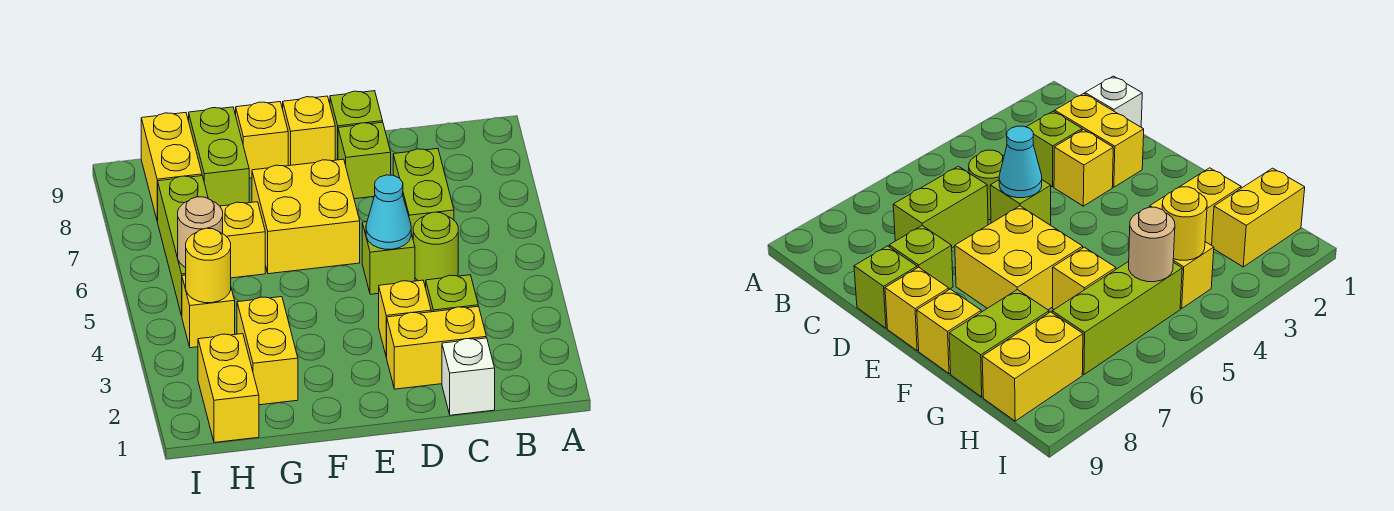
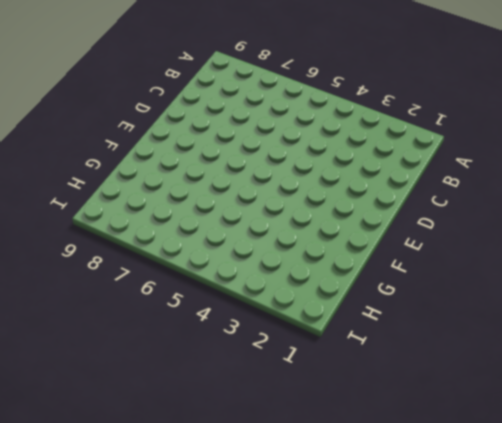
none -> white 1x1 brick [442,338,495,415]
none -> yellow 1x2 brick [387,306,486,389]
none -> lime 1x1 brick [426,275,478,312]

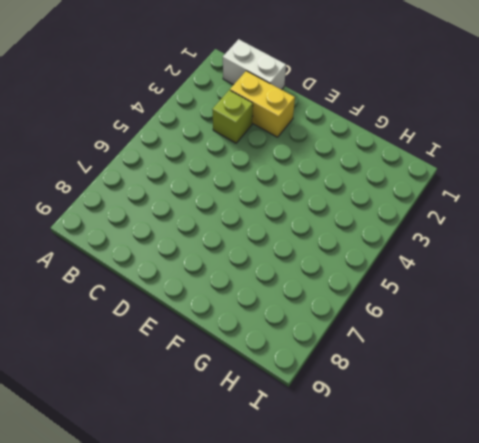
white 1x2 brick [223,39,286,90] -> white 1x1 brick [442,338,495,415]
none -> lime 1x1 round brick [413,212,458,285]
none -> lime 1x2 brick [393,149,454,237]
none -> yellow 1x1 brick [379,280,431,357]

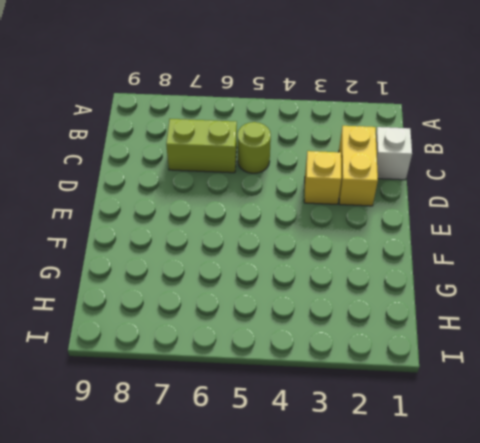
none -> lime 1x1 brick [426,275,478,312]
none -> lime 1x1 brick [362,222,415,294]
none -> lime 1x1 brick [338,122,391,199]

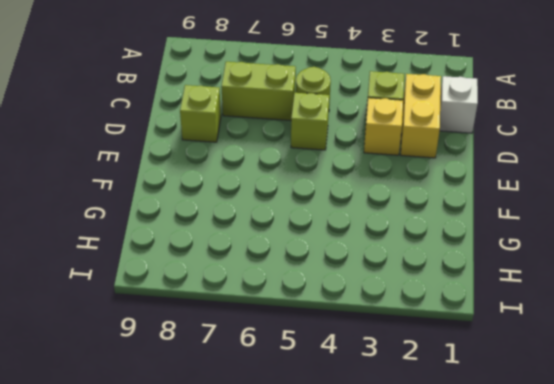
none -> lime 1x1 brick [330,91,383,160]
none -> yellow 2x2 brick [252,159,360,274]
none -> yellow 1x1 brick [283,96,335,166]

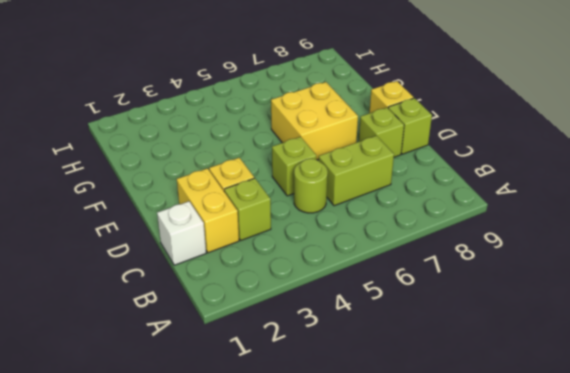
none -> yellow 1x1 brick [236,102,288,178]
none -> yellow 1x2 brick [237,297,298,405]
none -> yellow 1x1 brick [220,202,265,278]

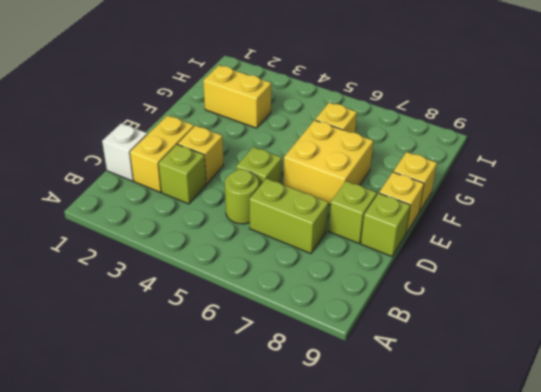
none -> lime 1x2 brick [189,107,249,206]
none -> yellow 1x2 brick [198,334,259,443]
none -> yellow 1x1 brick [182,275,235,348]

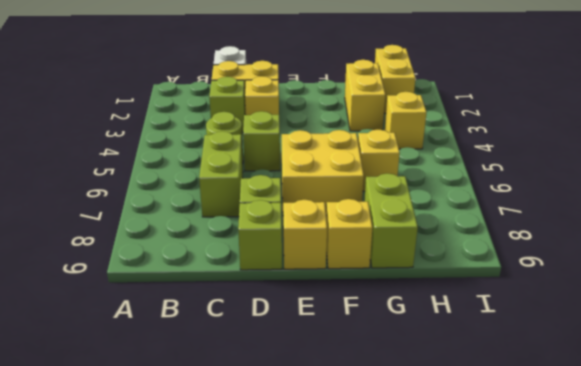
none -> lime 1x3 brick [158,176,208,316]
none -> yellow 1x2 brick [141,113,202,221]
none -> cyan 1x1 cone [366,175,411,249]

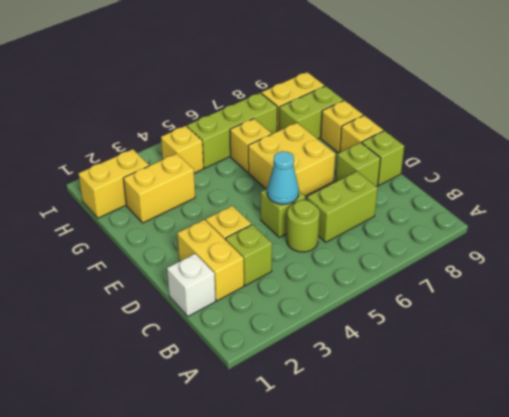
none -> yellow 1x1 round brick [186,228,231,303]
none -> tan 1x1 round brick [178,197,223,268]

